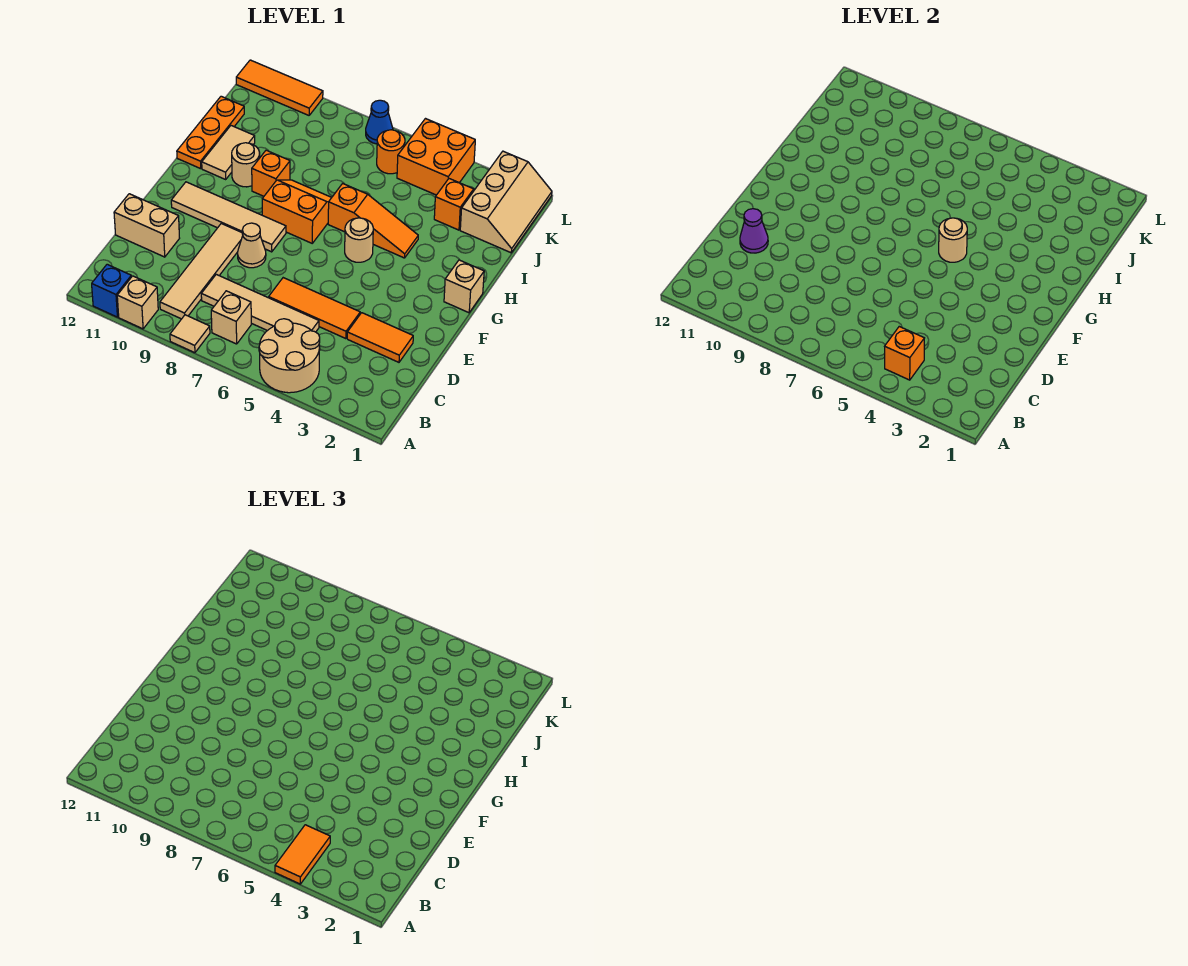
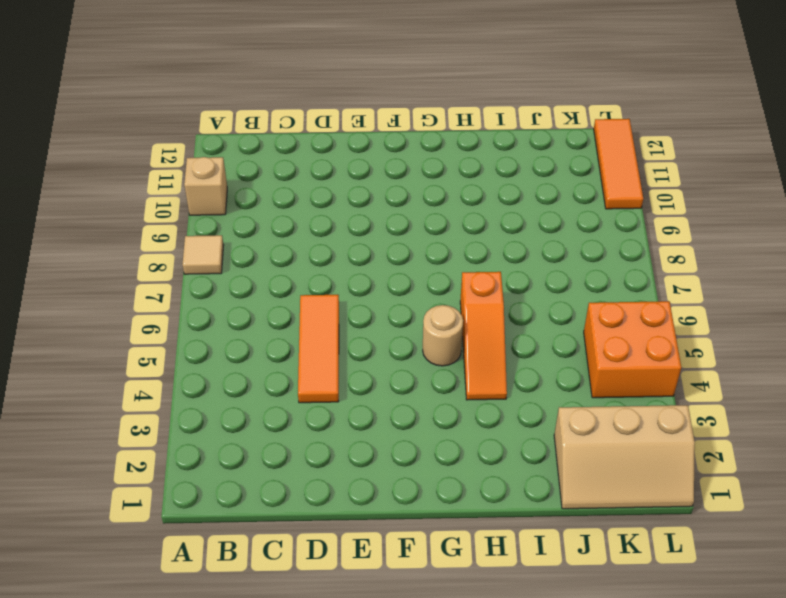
none -> tan 2x2 round brick [259,319,320,393]
none -> blue 1x1 brick [92,264,131,317]
none -> tan 1x1 brick [211,291,251,344]
none -> tan 1x4 tile [160,224,243,319]

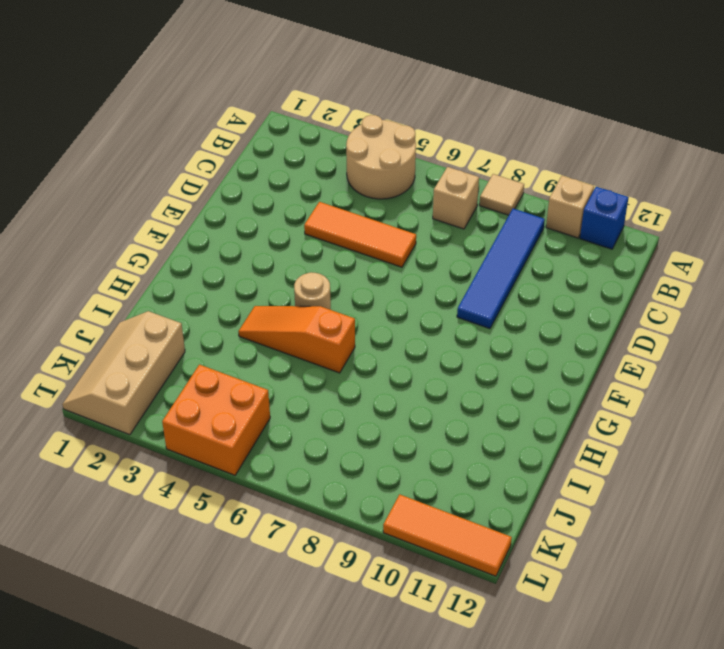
blue 1x4 tile [457,209,545,329] -> tan 1x4 tile [160,224,243,319]
none -> tan 1x4 tile [201,274,319,332]
none -> orange 1x2 tile [347,313,413,362]
none -> tan 1x2 brick [114,194,180,257]
none -> tan 1x1 cone [238,223,266,268]

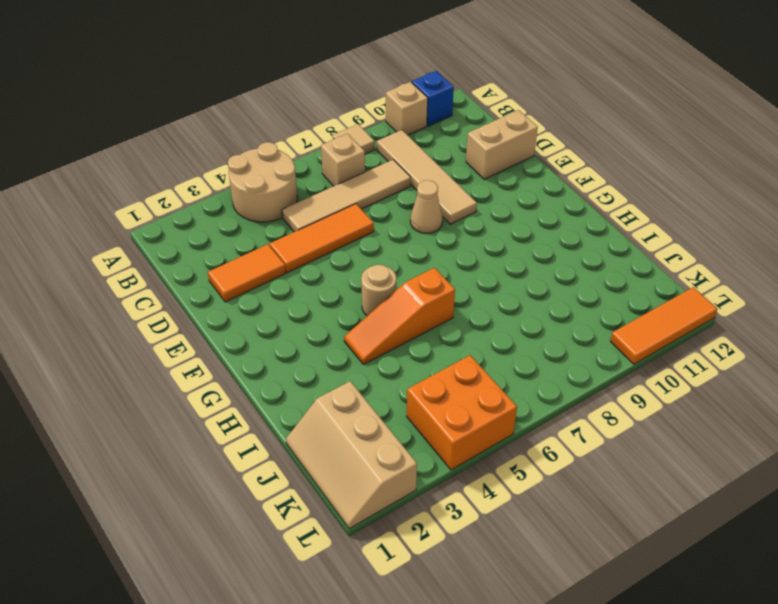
none -> tan 1x4 tile [171,182,286,252]
none -> tan 1x1 brick [444,260,484,313]
none -> orange 2x2 slope [262,180,332,243]
none -> orange 1x1 brick [252,150,290,196]

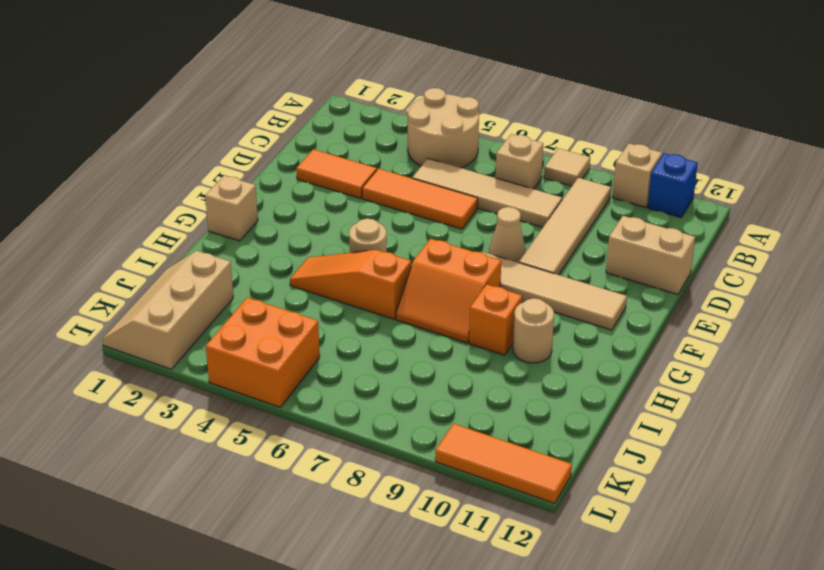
none -> tan 1x2 tile [202,126,255,179]
none -> orange 1x3 plate [177,96,244,169]
none -> orange 1x1 brick [434,179,474,230]
none -> orange 1x1 round brick [377,130,405,174]

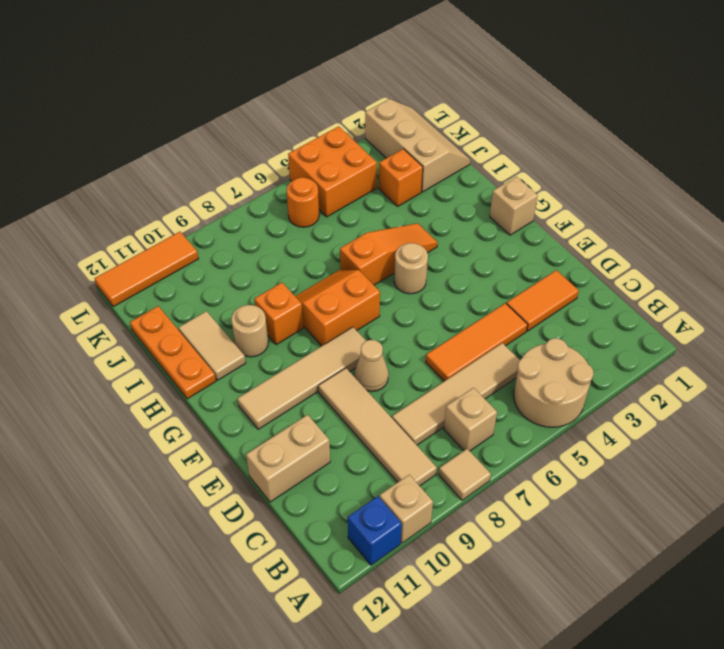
none -> blue 1x1 cone [366,100,393,144]
none -> orange 1x1 brick [885,327,924,380]
none -> purple 1x1 cone [740,209,768,253]
none -> tan 1x1 round brick [939,218,967,262]

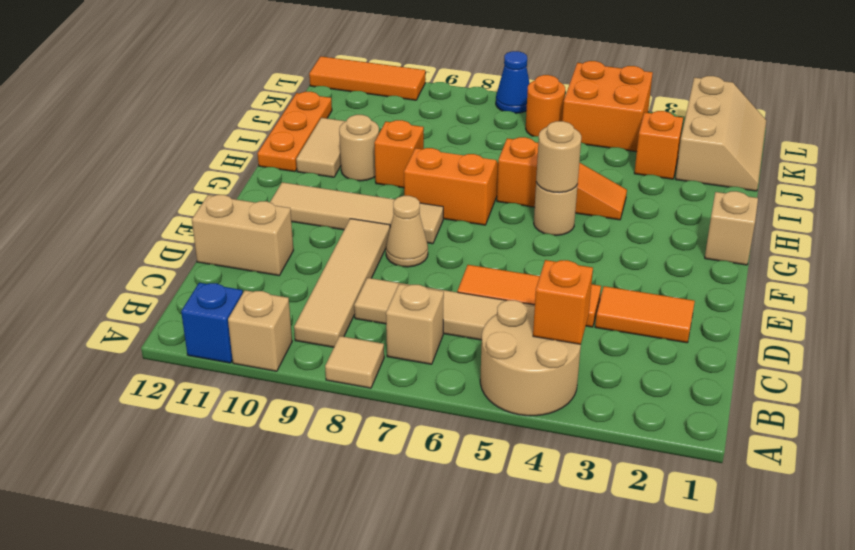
none -> purple 1x1 cone [740,209,768,253]
none -> orange 1x2 tile [275,825,330,884]

